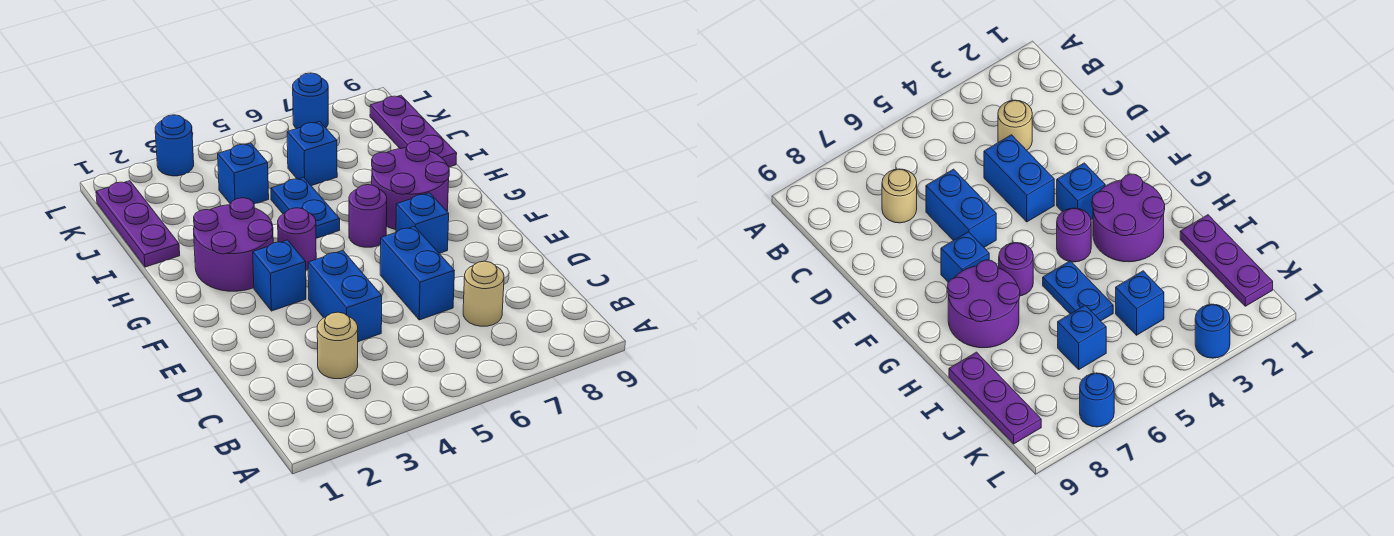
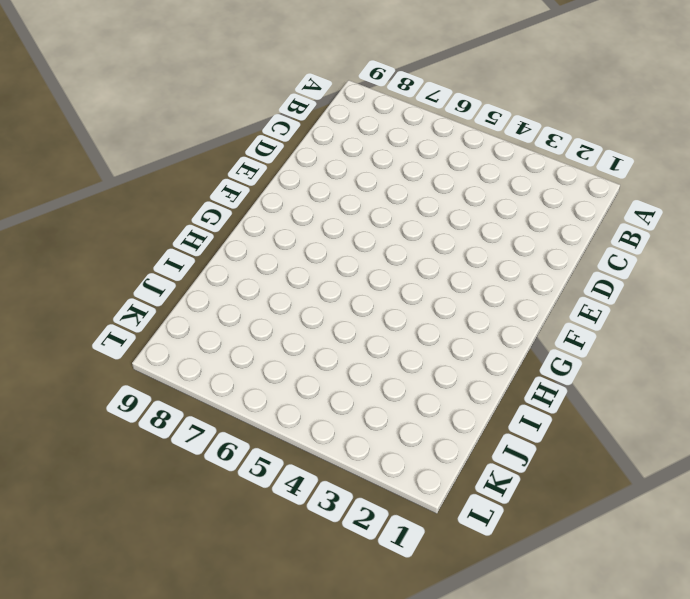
none -> tan 1x1 round brick [317,312,358,379]
none -> tan 1x1 round brick [463,261,504,326]
none -> blue 1x2 brick [308,251,382,342]

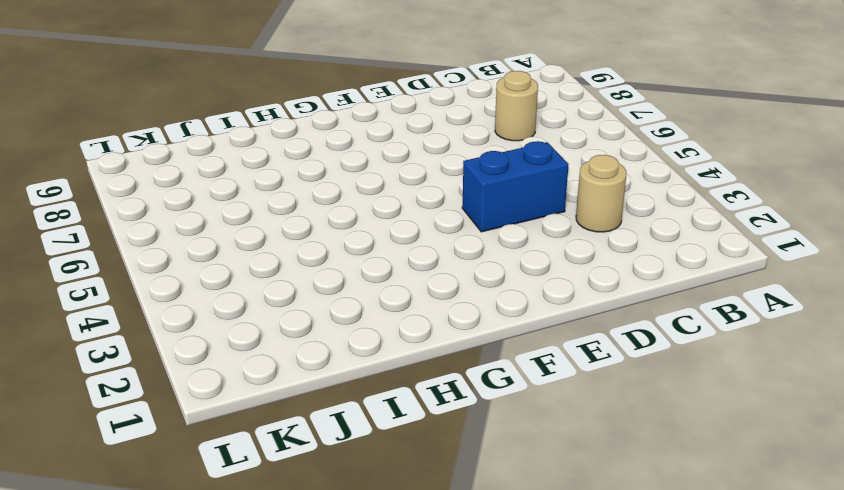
none -> blue 1x2 brick [380,226,454,320]
none -> blue 1x1 brick [253,240,306,311]
none -> blue 1x1 brick [396,193,449,253]

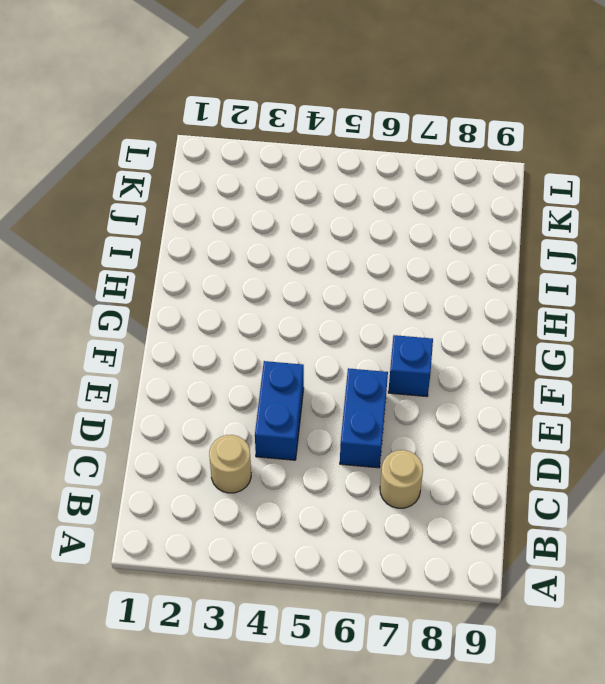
none -> blue 1x1 brick [253,240,306,311]
none -> purple 2x2 round brick [194,198,273,291]
none -> purple 1x1 round brick [278,208,316,270]

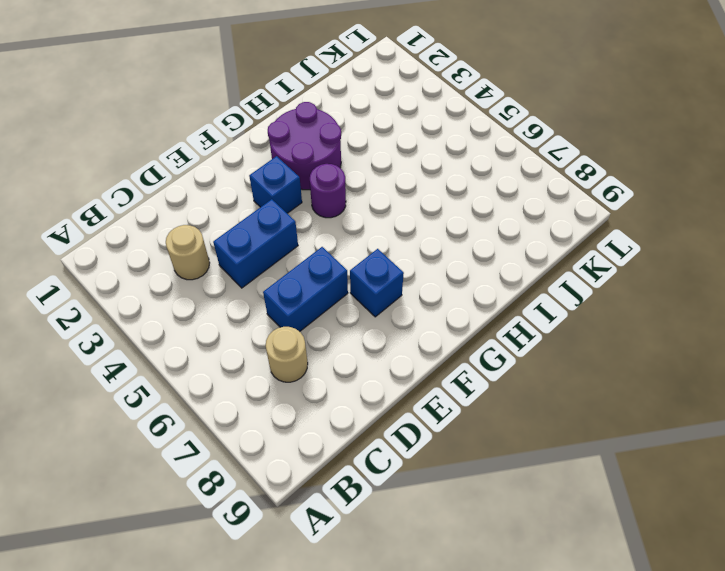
none -> purple 1x1 round brick [349,185,387,247]
none -> purple 2x2 round brick [372,141,449,230]
none -> blue 1x2 plate [271,177,340,238]

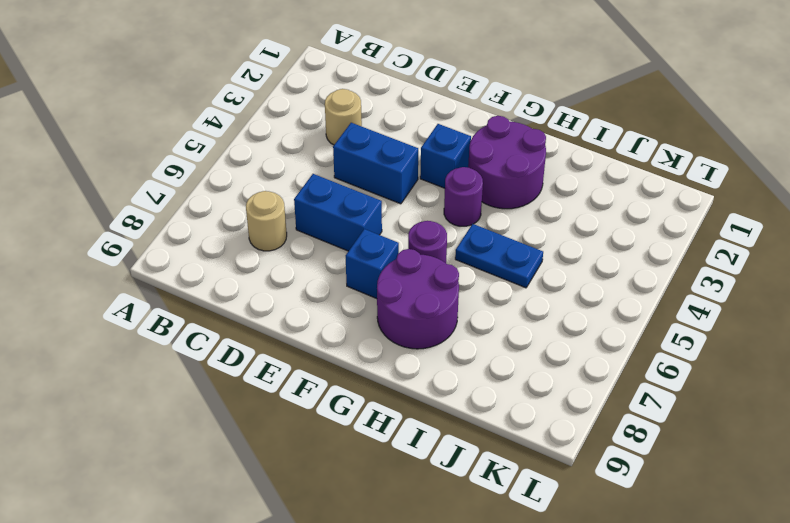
none -> purple 1x3 plate [96,181,180,267]
none -> purple 1x3 plate [370,95,457,167]
none -> blue 1x1 brick [218,143,269,204]

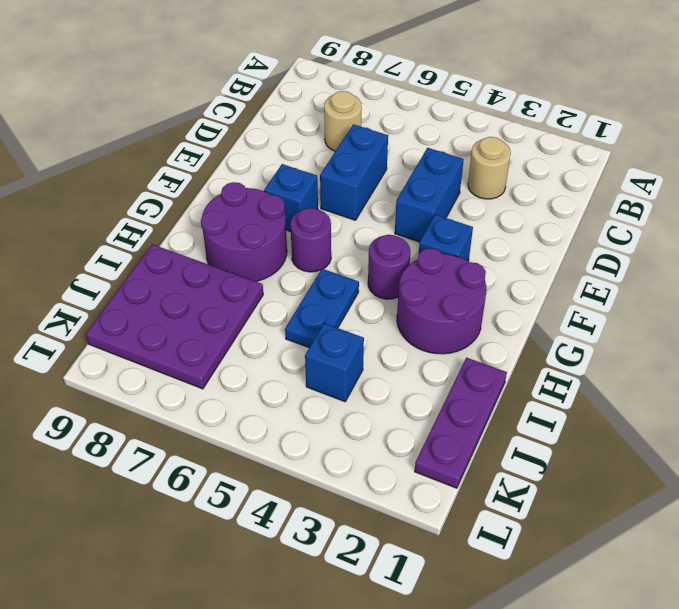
purple 3x3 plate [86,244,263,389] -> purple 1x3 plate [370,95,457,167]
none -> blue 1x1 brick [287,121,337,186]
none -> blue 1x1 round brick [155,115,194,176]
none -> blue 1x1 round brick [293,73,328,129]

